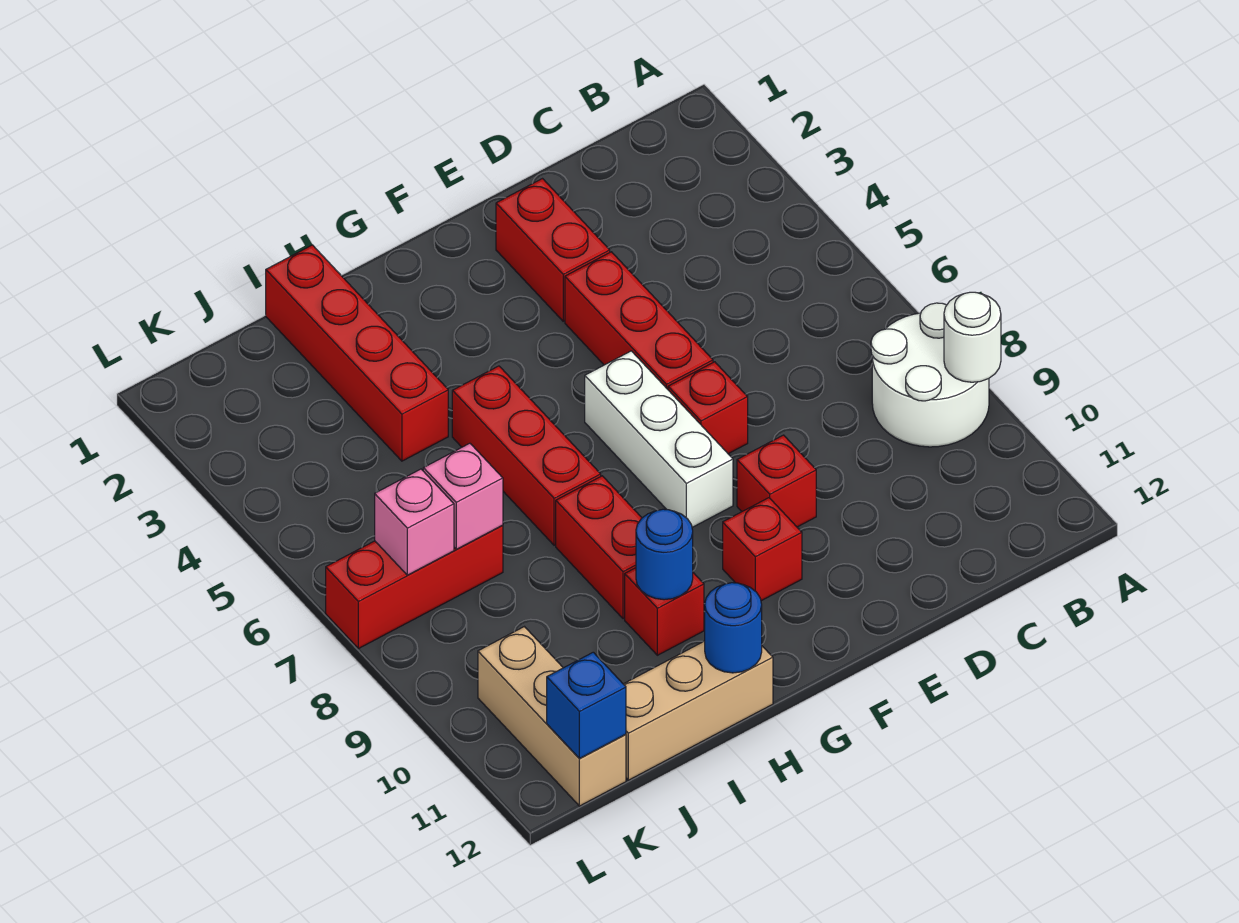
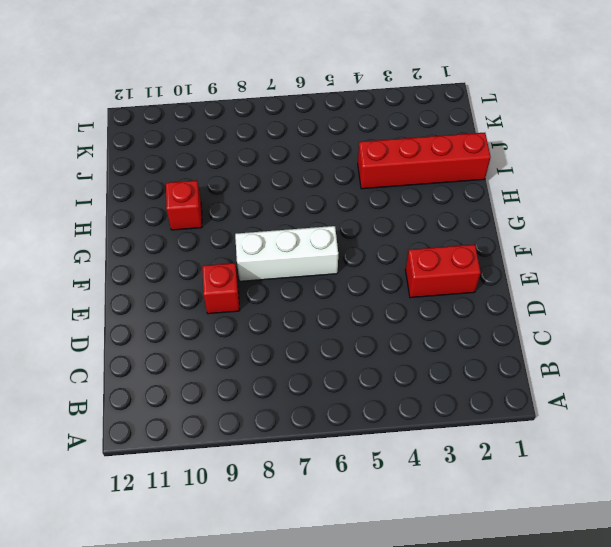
none -> white 2x2 round brick [871,303,989,447]
none -> red 1x3 brick [565,252,713,389]
none -> red 1x1 brick [668,362,748,454]

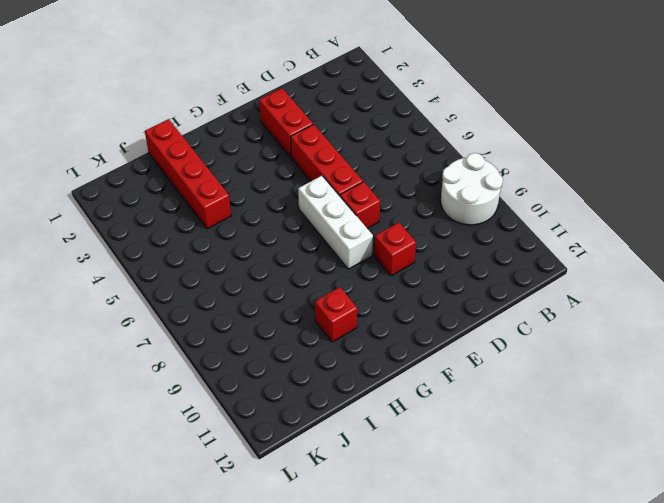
none -> red 1x1 brick [723,498,802,601]
none -> red 1x3 brick [452,366,601,545]
none -> red 1x2 brick [556,476,642,619]

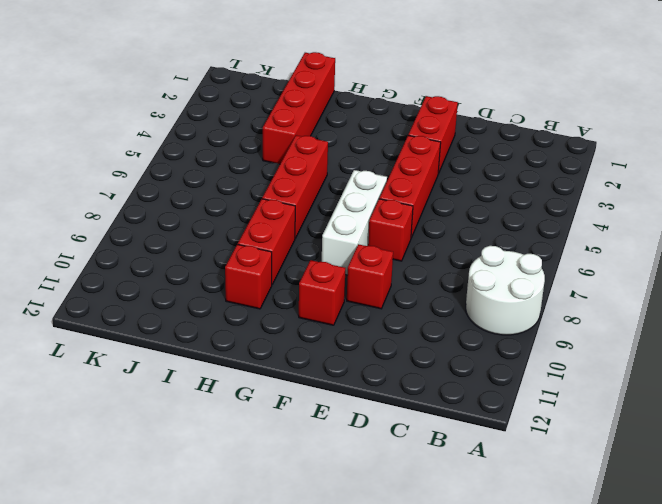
none -> tan 1x3 brick [624,641,773,780]
none -> red 1x3 brick [326,525,503,649]
none -> tan 1x3 brick [478,627,626,806]

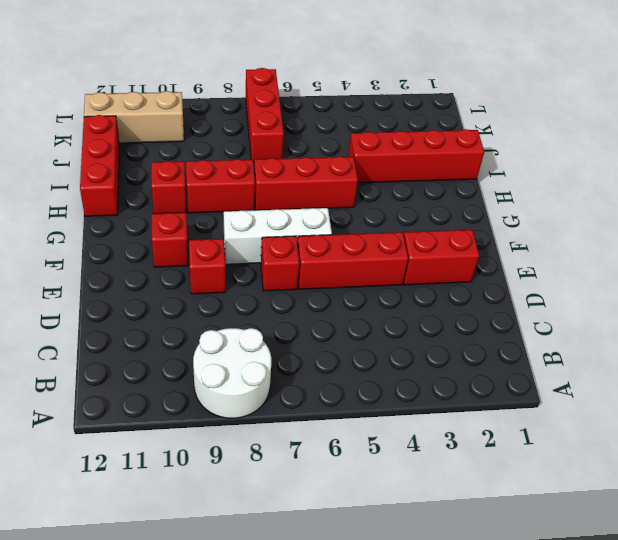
red 1x3 brick [80,115,119,216] -> tan 1x3 brick [624,641,773,780]
none -> white 1x1 round brick [944,292,1001,382]
none -> blue 1x1 round brick [636,509,693,600]
none -> blue 1x1 round brick [705,583,762,673]

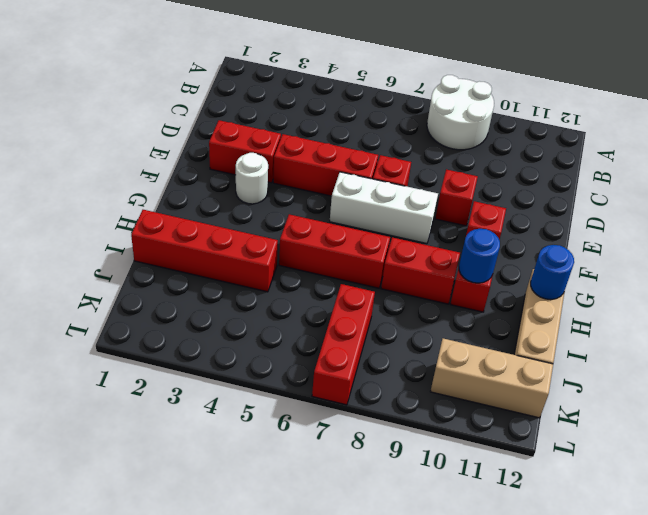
white 1x1 round brick [236,153,268,204] -> white 1x1 round brick moved to [944,292,1001,382]
none -> pink 1x1 brick [423,443,503,549]
none -> pink 1x1 brick [375,469,454,575]
none -> blue 1x1 brick [547,652,626,759]

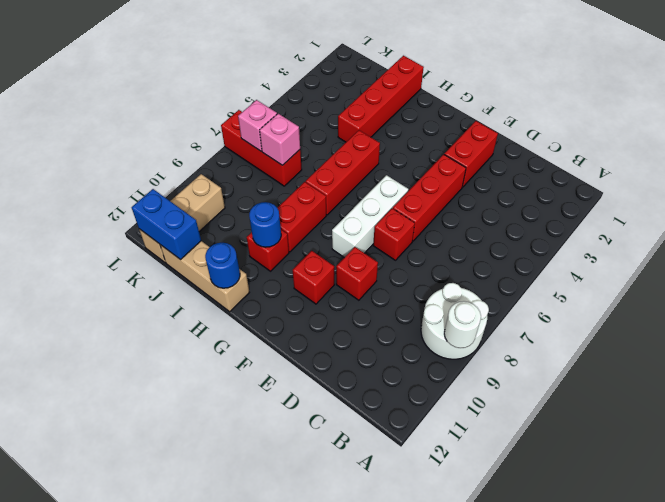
blue 1x2 brick [132,189,201,260] -> blue 1x1 brick [547,652,626,759]

